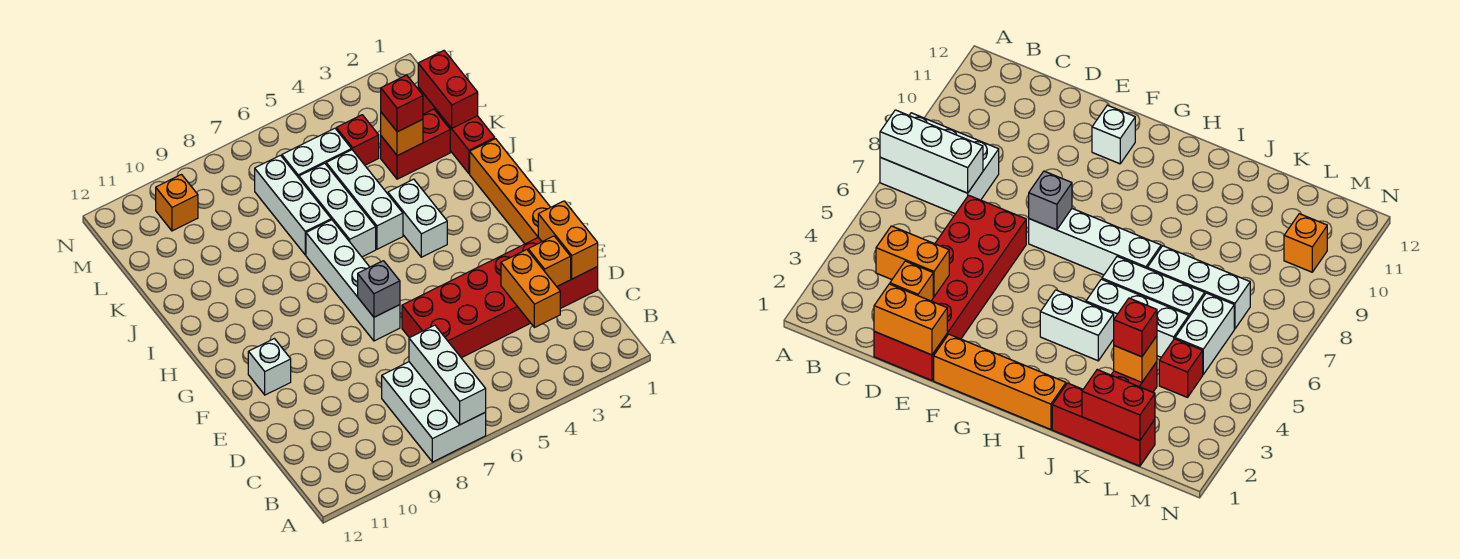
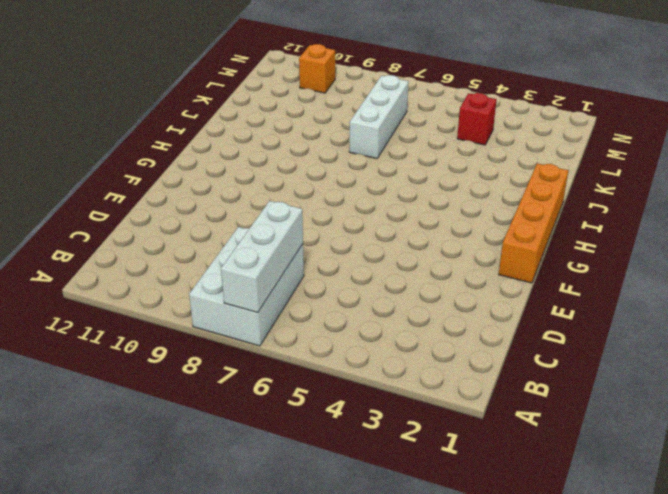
none -> red 2x6 brick [402,237,598,358]
none -> white 1x4 brick [306,220,400,341]
none -> white 1x1 brick [248,339,291,395]

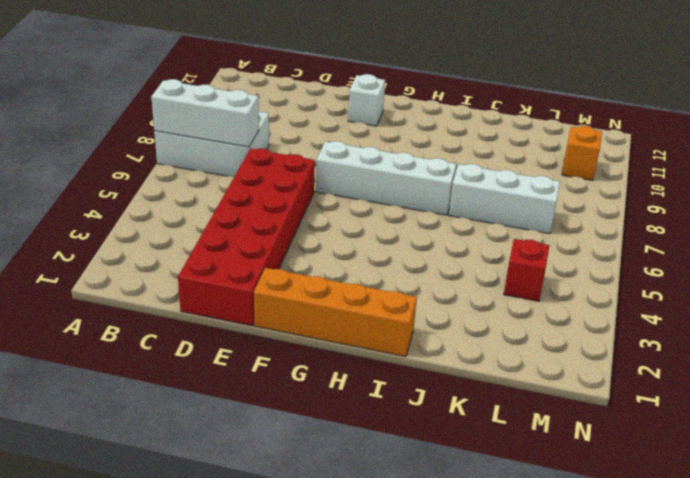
none -> white 1x2 brick [388,179,447,257]
none -> white 1x3 brick [326,150,403,249]
none -> white 1x3 brick [299,163,376,257]

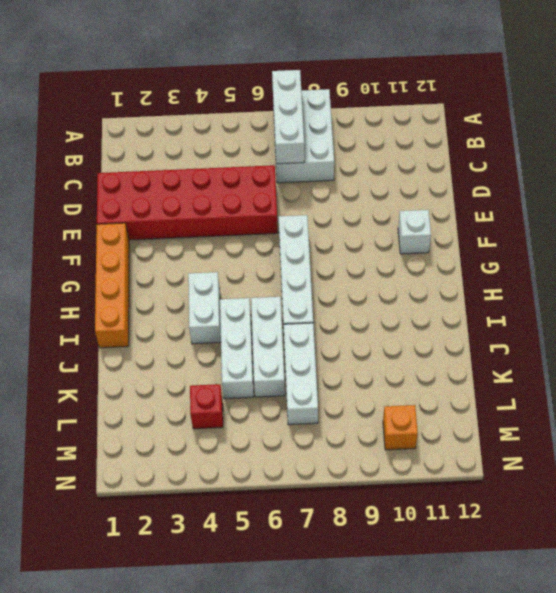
none -> red 1x3 brick [418,87,495,174]
none -> red 1x2 brick [381,109,450,179]
none -> white 1x2 brick [282,128,351,178]

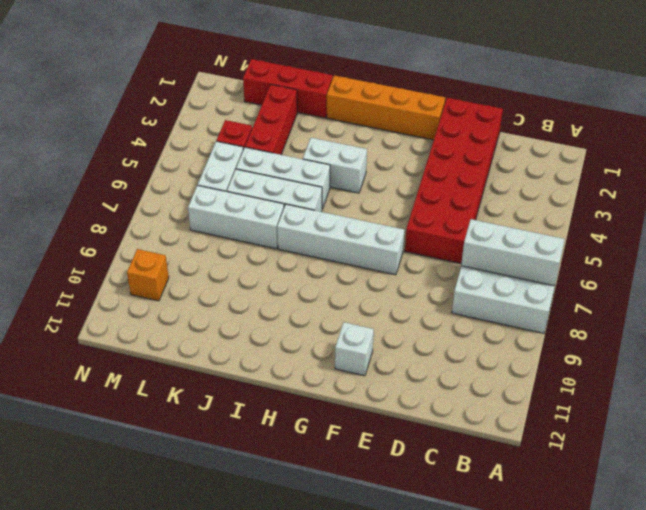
red 1x3 brick [245,84,297,155] -> red 1x2 brick [381,109,450,179]
none -> orange 1x2 brick [501,250,560,328]
none -> orange 1x2 brick [538,201,598,279]
none -> orange 1x1 brick [528,236,571,286]

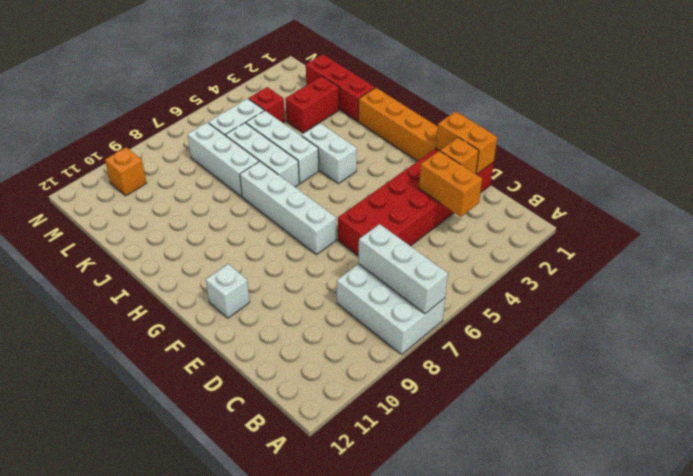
none -> grey 1x1 brick [358,261,400,317]
none -> red 1x2 brick [418,51,478,128]
none -> orange 1x1 brick [381,112,423,156]

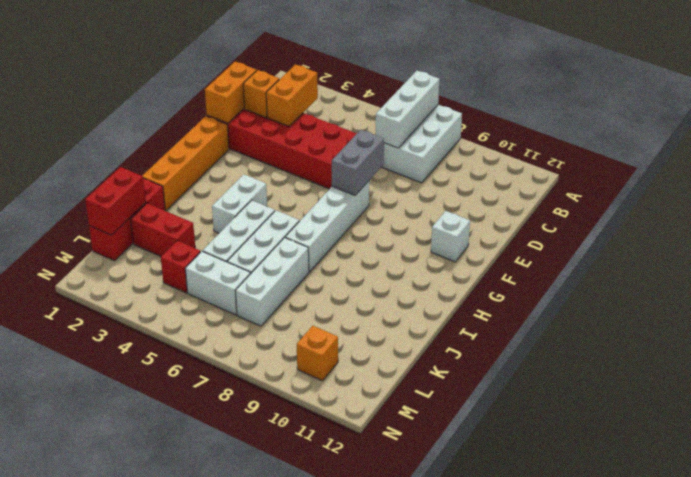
grey 1x2 brick [332,130,384,195] -> grey 1x1 brick [358,261,400,317]
none -> orange 1x1 brick [381,112,423,156]
none -> red 1x1 brick [381,75,423,132]

